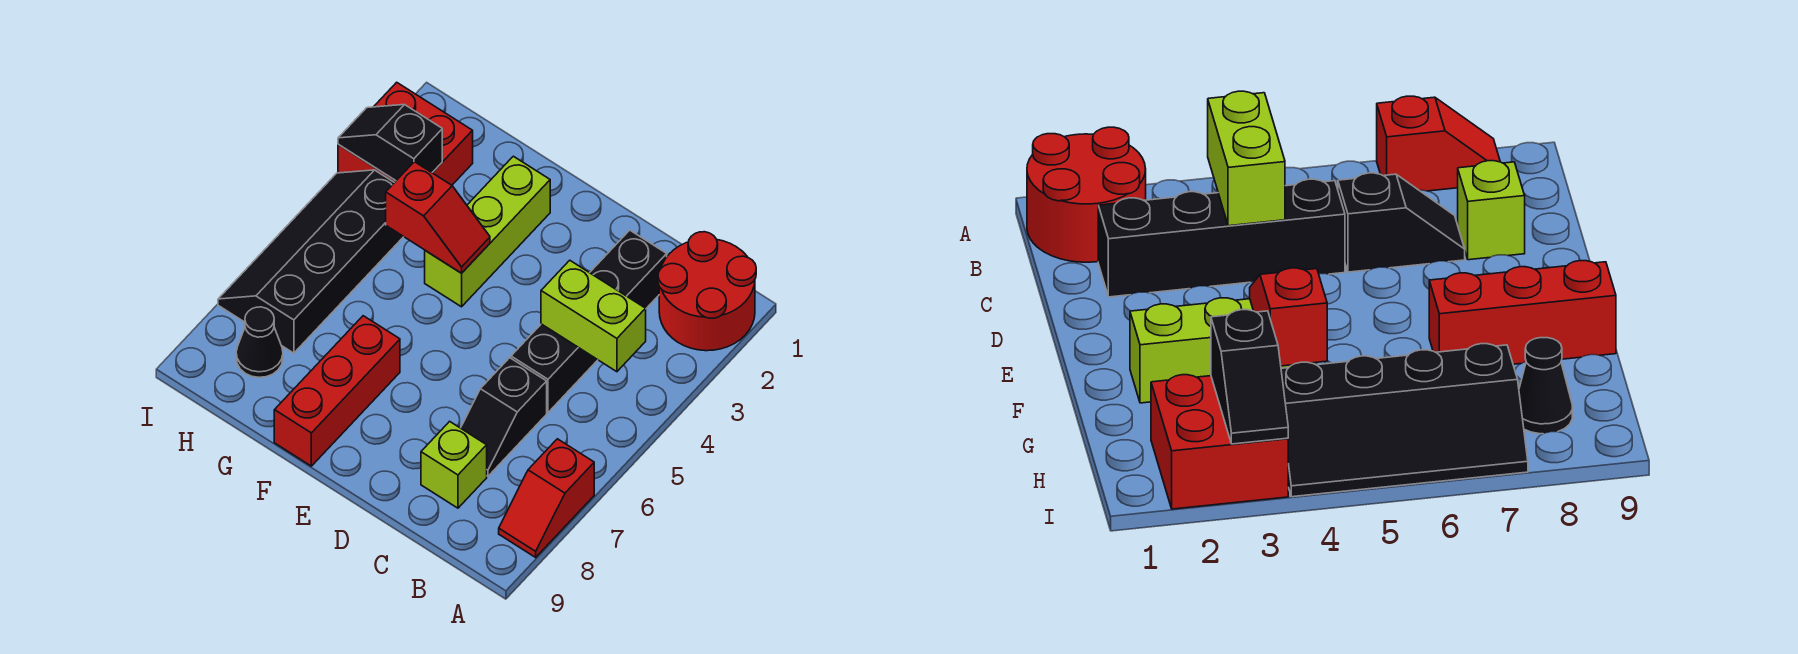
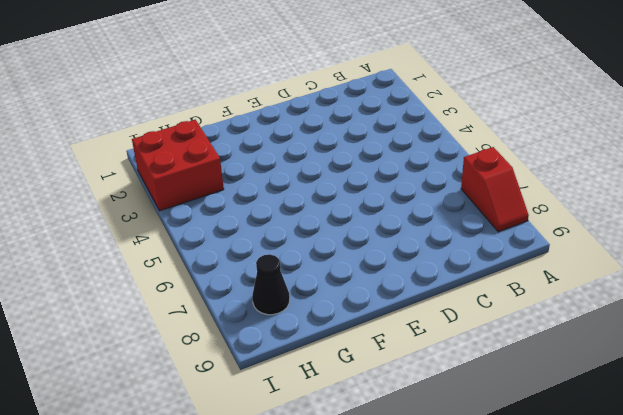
none -> red 2x2 round brick [658,232,756,351]
none -> black 1x4 brick [511,230,667,412]
none -> black 1x2 slope [461,358,547,476]

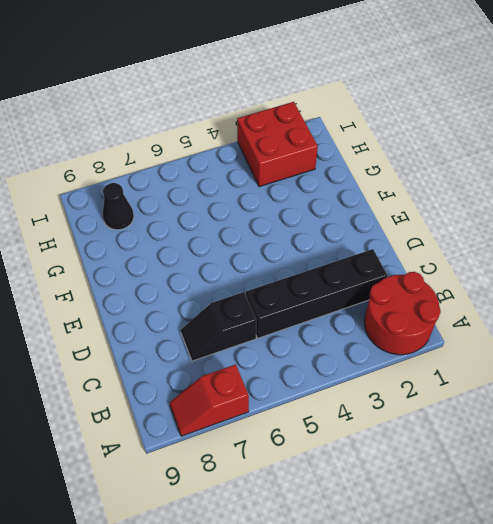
none -> lime 1x1 brick [421,421,487,508]
none -> lime 1x3 brick [425,156,550,307]
none -> red 1x3 brick [274,316,400,466]

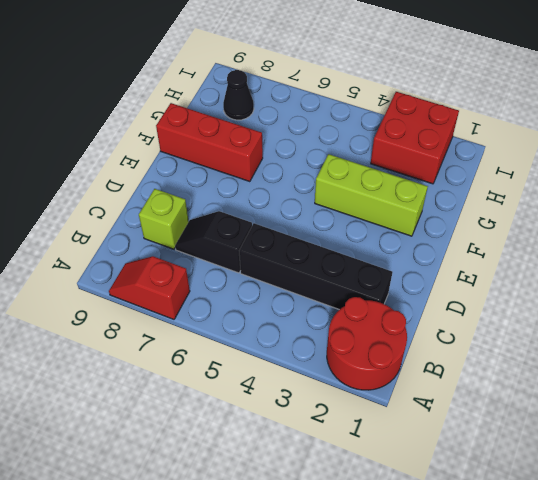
none -> black 2x4 slope [218,170,403,353]
none -> lime 1x2 brick [541,260,646,372]
none -> red 1x2 slope [386,162,490,273]

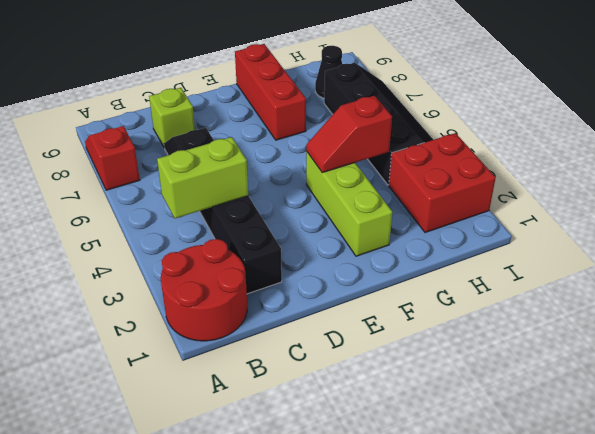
none -> black 1x2 slope [338,105,442,181]

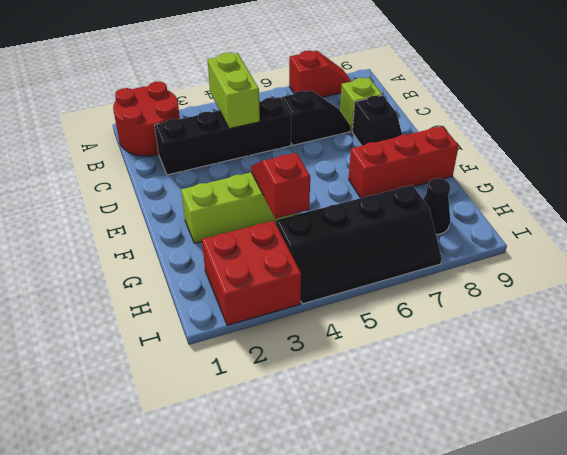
black 1x2 slope [352,95,402,146] -> black 1x2 slope moved to [338,105,442,181]

